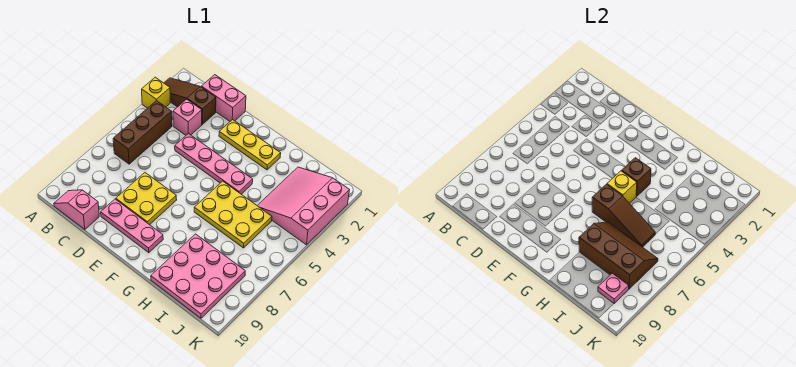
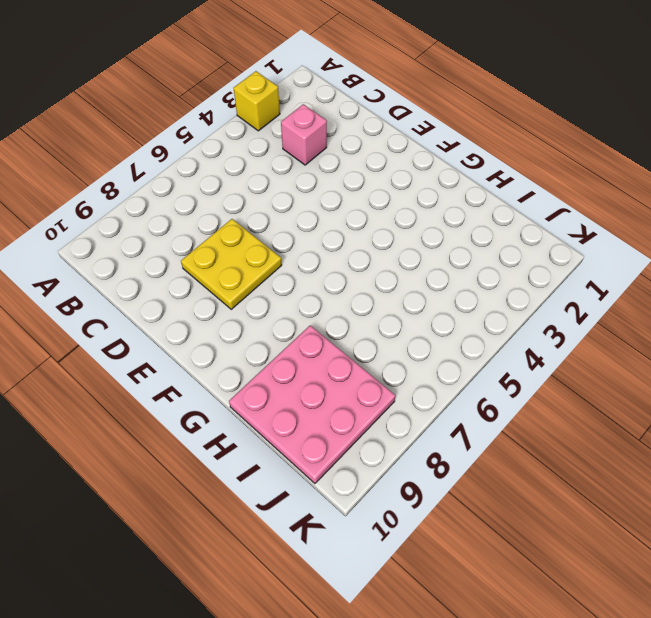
none -> brown 1x3 slope [164,78,216,124]
none -> brown 1x3 brick [113,101,172,164]
none -> pink 1x2 slope [54,190,99,229]

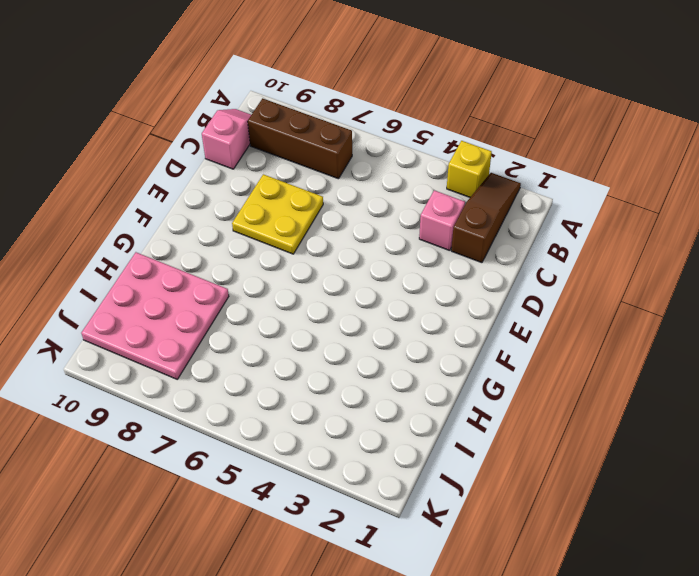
brown 1x3 brick [248,98,352,179] -> brown 1x3 brick moved to [113,101,172,164]
none -> pink 1x2 brick [201,75,246,121]
none -> pink 1x4 plate [175,134,253,194]
none -> pink 1x3 plate [101,199,163,253]

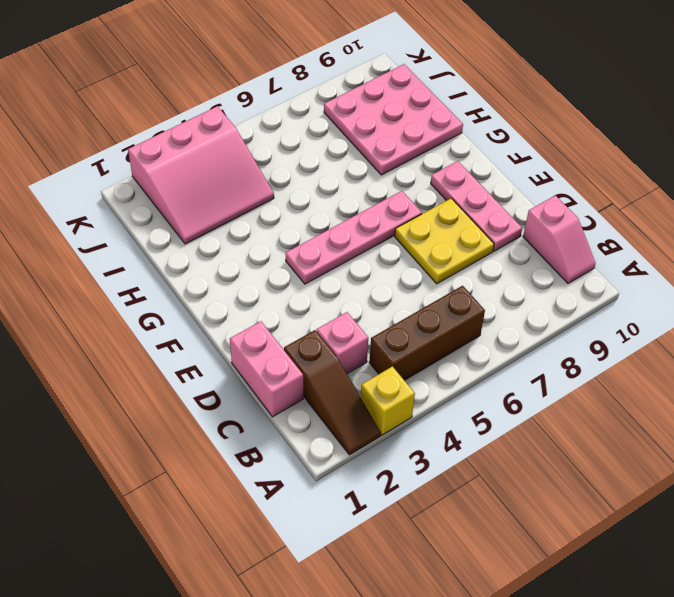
pink 1x4 plate [285,191,422,284] -> pink 1x4 plate turned to [175,134,253,194]
none -> yellow 1x3 plate [219,119,281,170]
none -> yellow 2x3 plate [194,181,272,248]
none -> brown 1x1 brick [622,158,651,196]

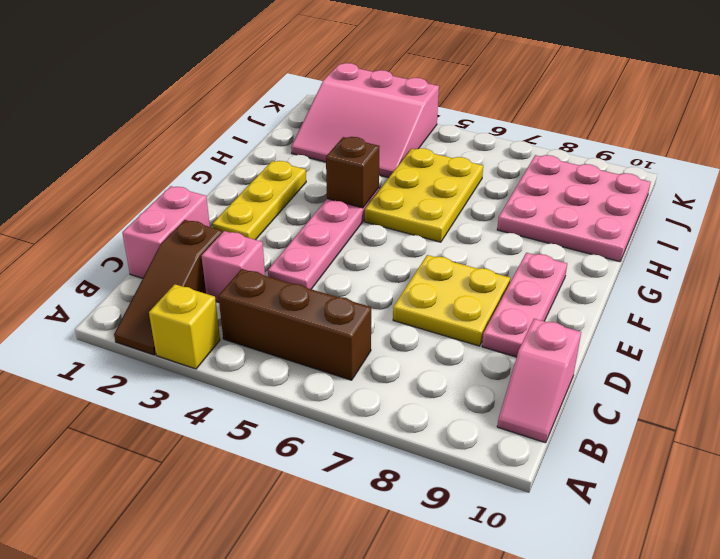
none -> yellow 1x1 brick [607,171,637,203]
none -> brown 1x3 slope [592,184,655,247]
none -> brown 2x3 slope [579,222,658,289]

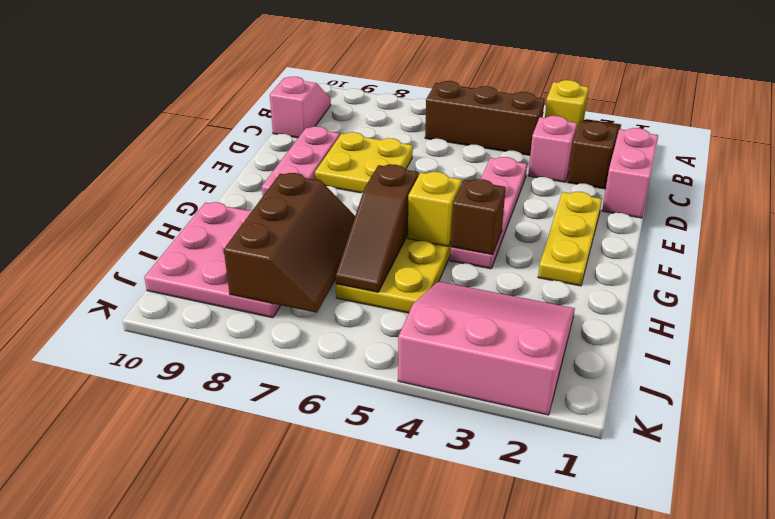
none -> pink 1x1 plate [598,273,629,303]

